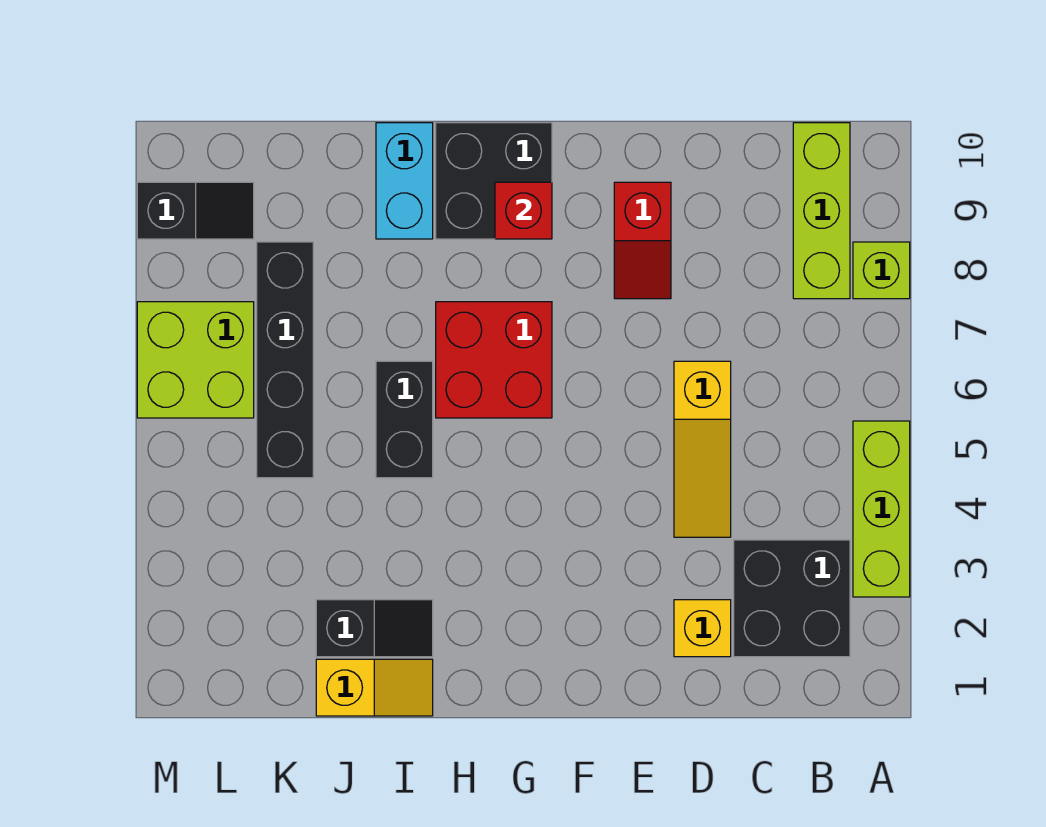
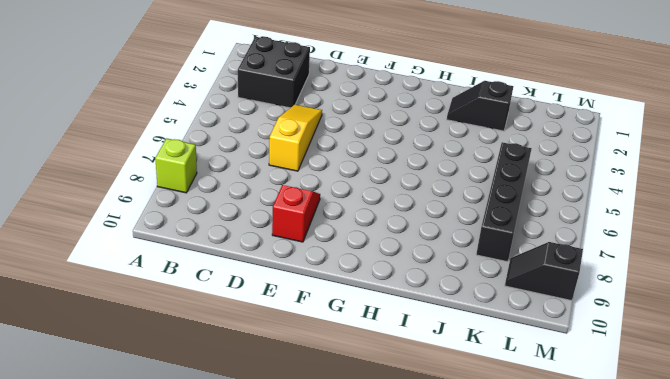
none -> lime 1x3 brick [853,421,910,597]
none -> lime 1x3 brick [793,123,850,299]
none -> yellow 1x1 brick [674,600,731,657]

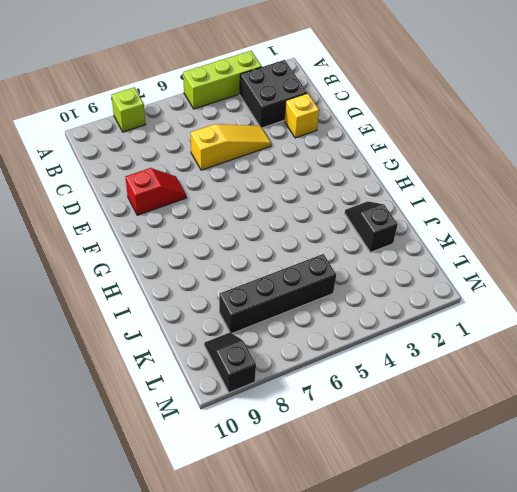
none -> lime 1x3 brick [793,123,850,299]
none -> red 2x2 brick [436,302,552,418]
none -> black 2x2 brick [436,123,552,239]

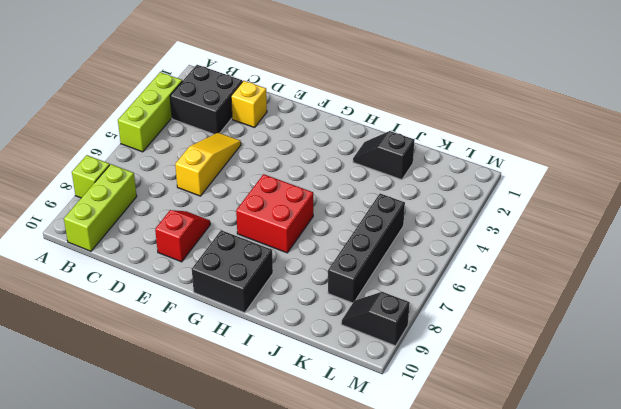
none -> yellow 1x2 slope [316,659,433,716]
none -> black 1x2 brick [376,361,433,478]
none -> cyan 1x2 brick [376,123,433,239]

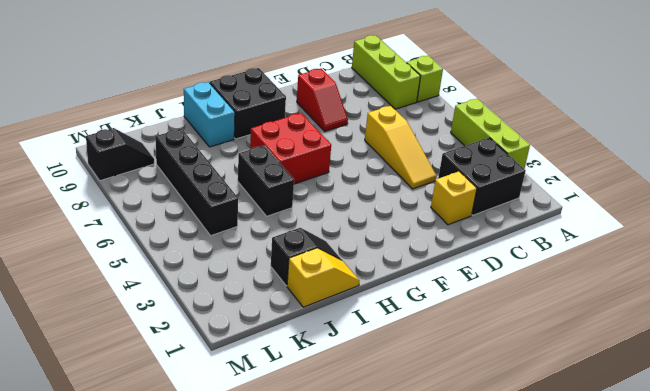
none -> lime 2x2 brick [137,302,254,418]
none -> red 1x1 brick [495,182,552,239]

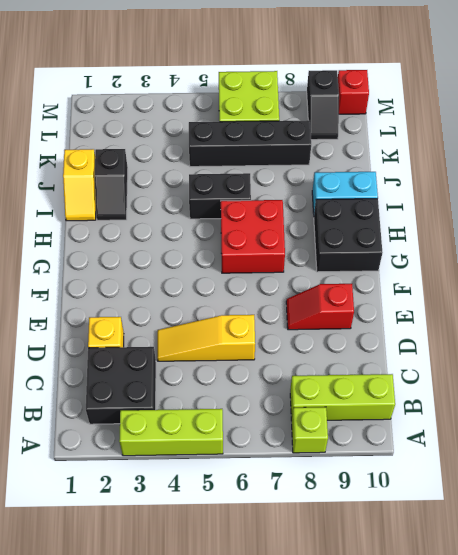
red 1x1 brick [338,70,369,114] -> red 1x1 brick moved to [495,182,552,239]

